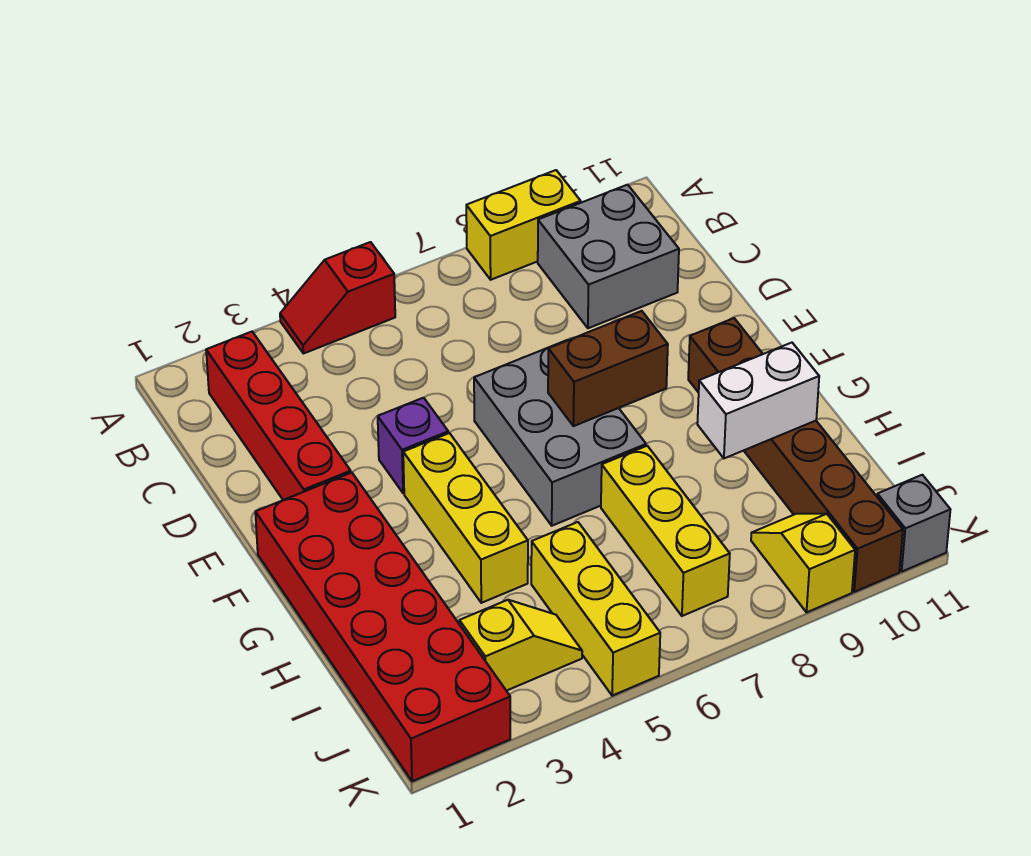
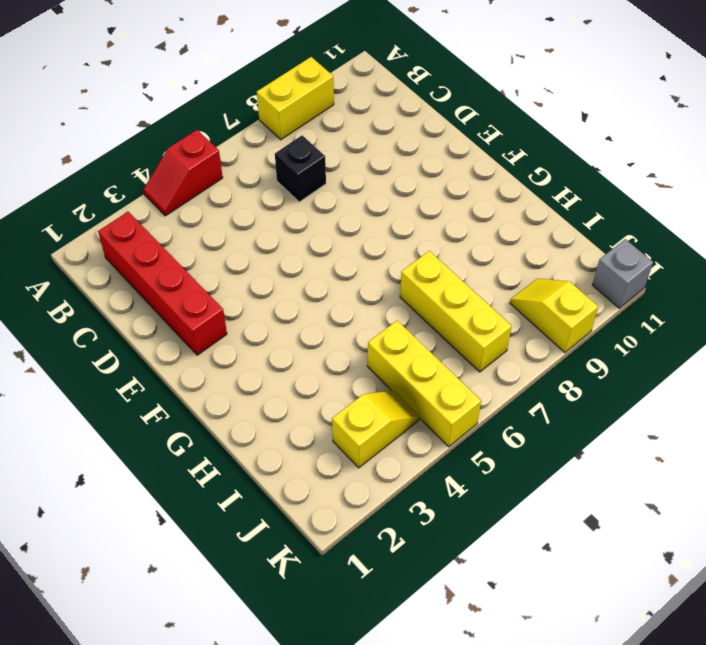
black 1x1 brick [275,135,326,202] -> none
none -> grey 2x2 brick [538,185,679,328]
none -> purple 1x1 brick [378,398,448,493]
none -> grey 2x3 brick [474,340,646,526]

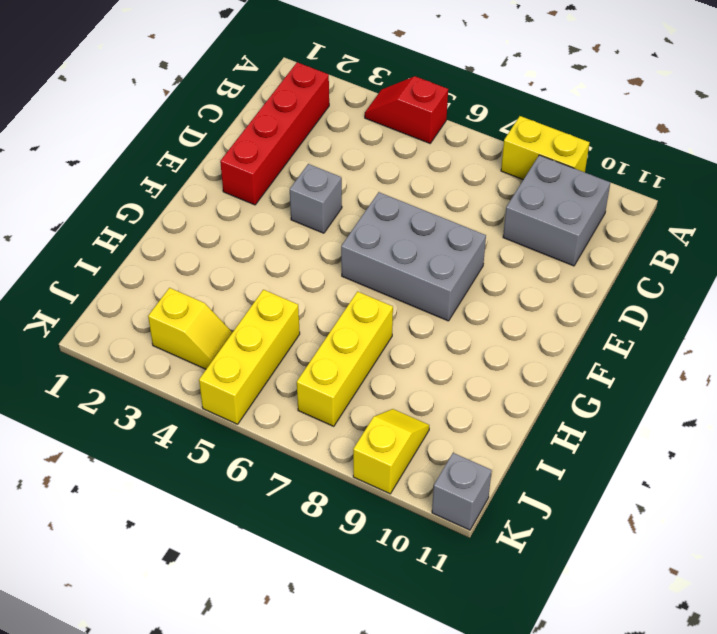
grey 1x1 brick [290,164,342,233] -> purple 1x1 brick [378,398,448,493]
grey 2x3 brick [341,192,486,321] -> grey 2x3 brick turned to [474,340,646,526]
none -> red 2x6 brick [255,473,510,781]
none -> yellow 1x3 brick [403,433,528,603]
none -> brown 1x6 brick [688,318,903,592]

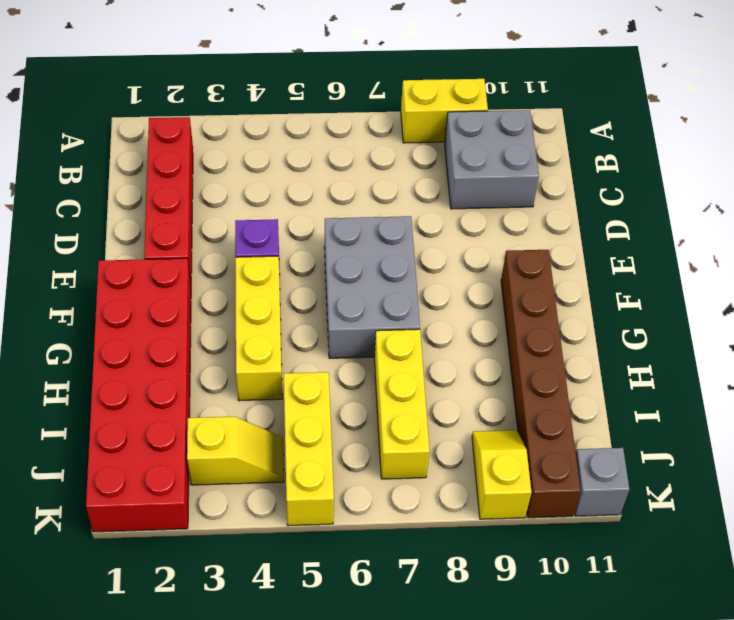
none -> red 1x2 slope [280,242,395,354]
none -> brown 1x2 brick [548,311,668,426]
none -> white 1x2 brick [697,343,819,458]

